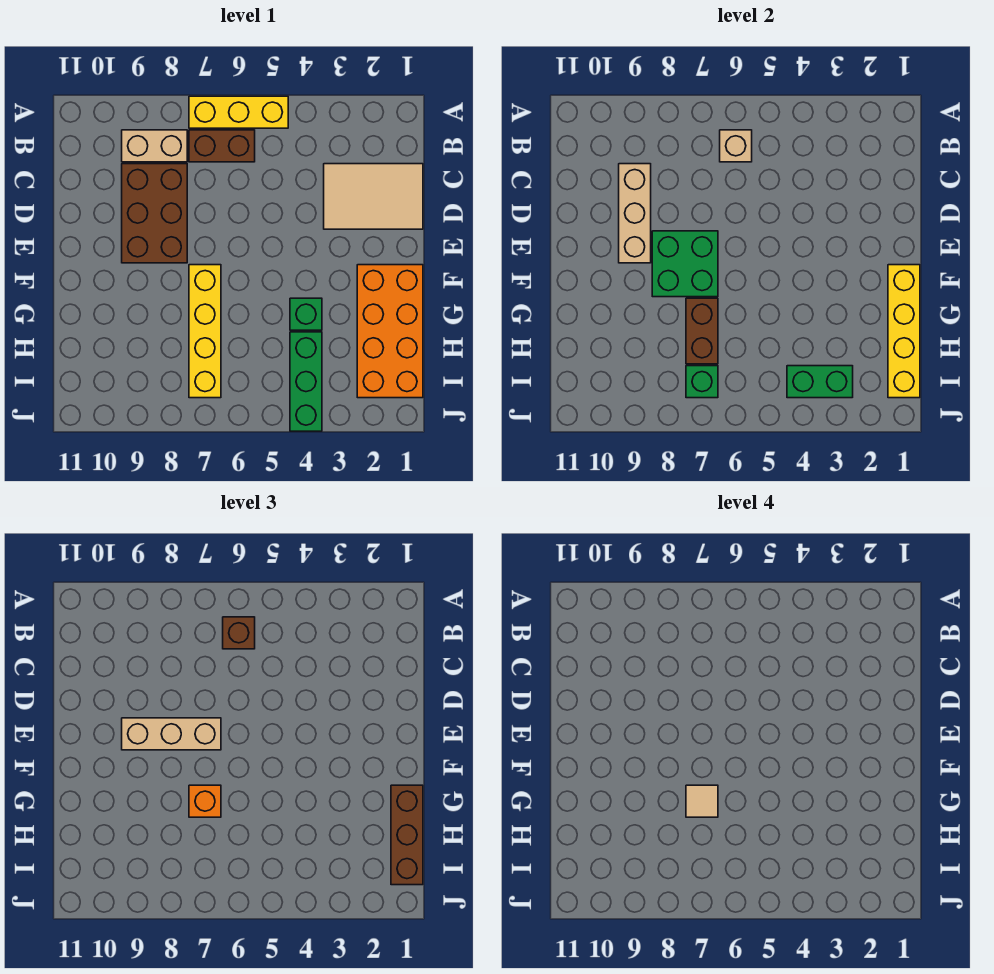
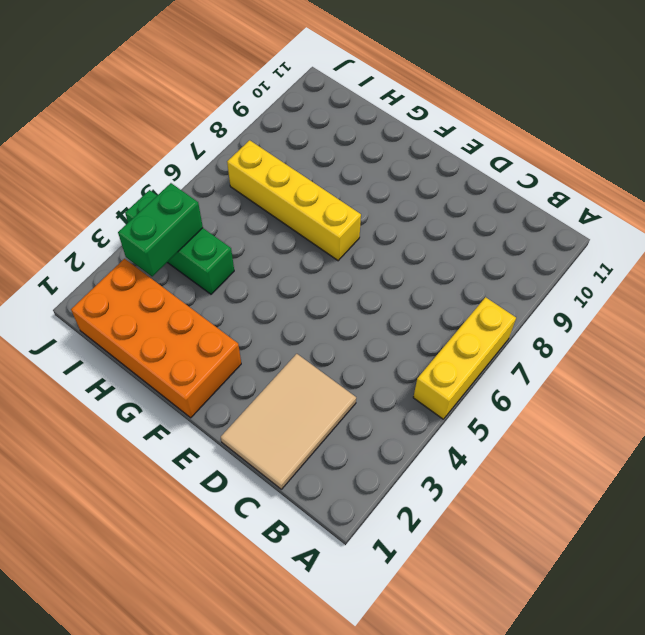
none -> brown 1x2 brick [189,130,255,162]
none -> tan 1x2 brick [122,130,187,162]
none -> brown 2x3 brick [122,164,187,263]

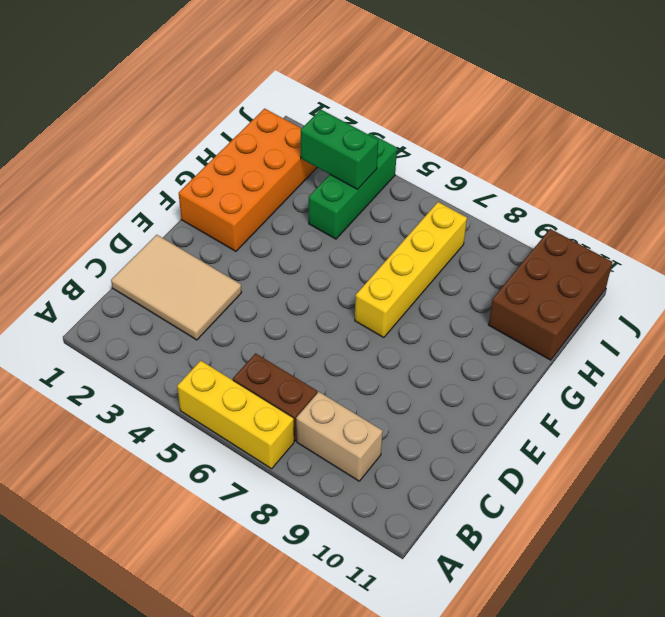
brown 2x3 brick [489,229,612,360] -> brown 2x3 brick moved to [122,164,187,263]
none -> green 1x1 brick [290,298,322,330]
none -> tan 1x1 brick [720,130,752,162]
none -> tan 1x3 brick [619,164,651,263]

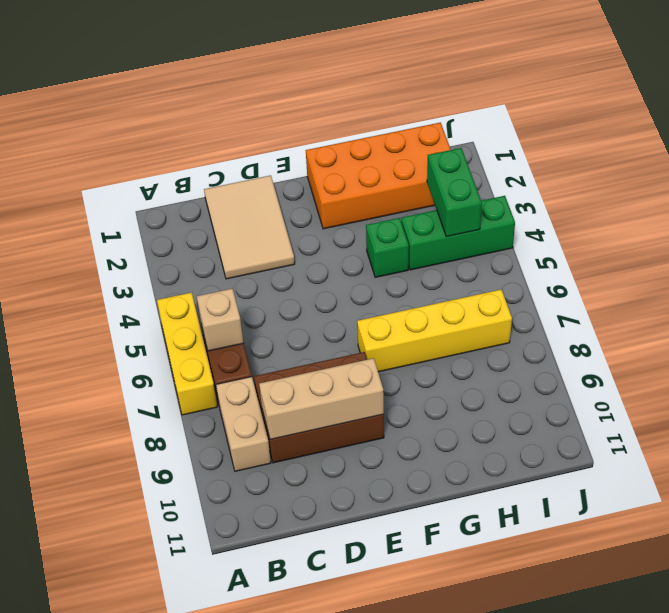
none -> green 2x2 brick [652,231,718,297]
none -> yellow 1x4 brick [888,265,920,398]
none -> brown 1x2 brick [686,298,718,364]

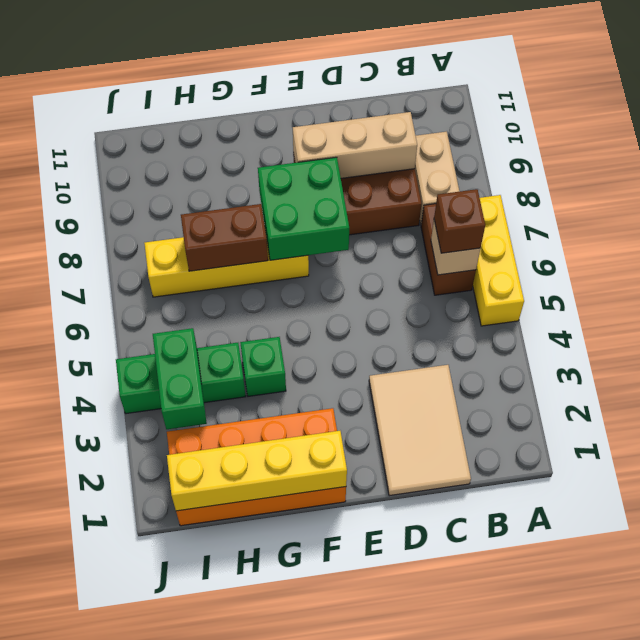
none -> green 1x1 brick [686,366,718,398]
none -> tan 1x3 brick [122,718,221,750]
none -> brown 1x3 brick [391,785,423,885]

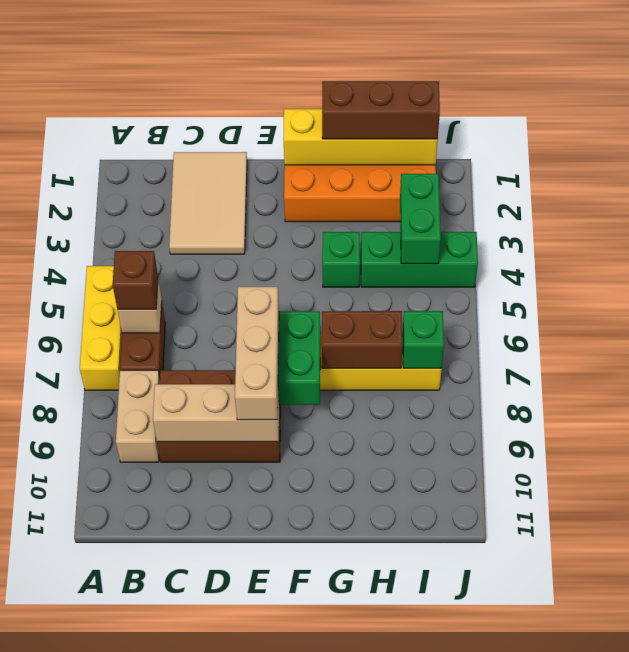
none -> orange 1x1 brick [189,785,221,817]
none -> tan 1x1 tile [686,785,718,817]

